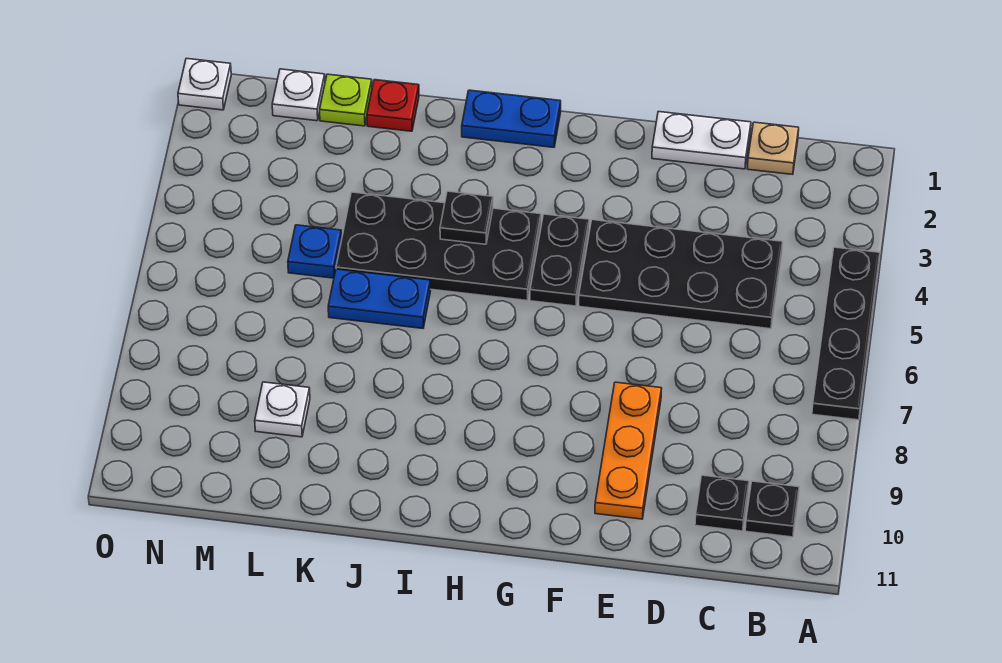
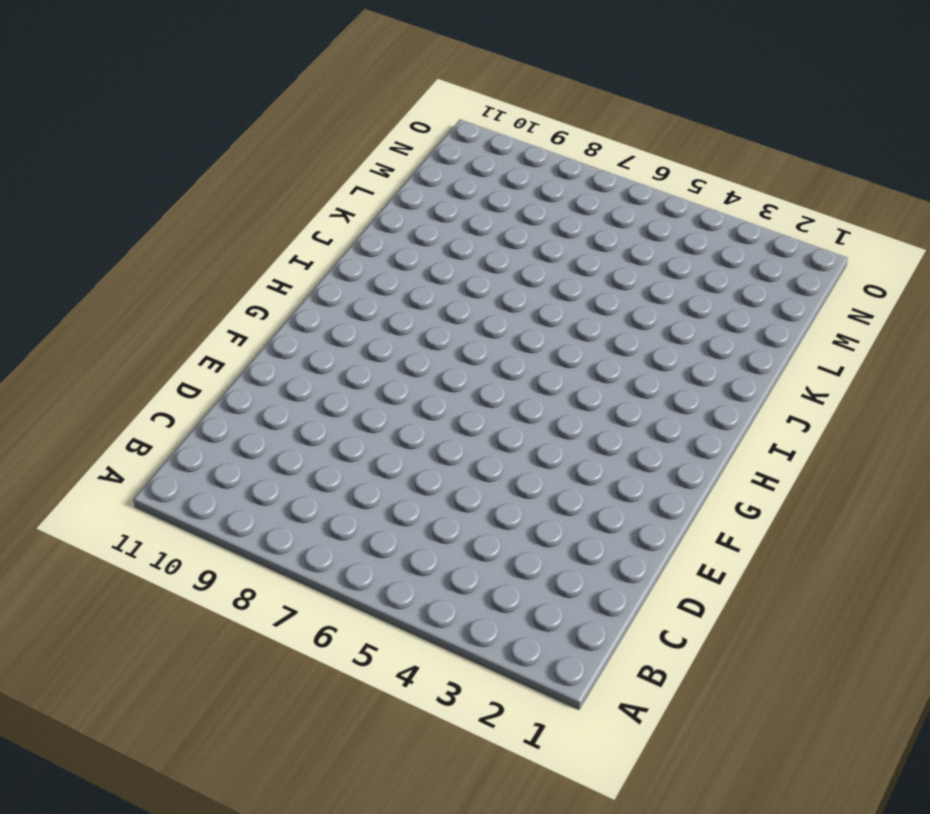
none -> black 1x4 plate [812,247,880,420]
none -> black 1x1 plate [745,481,799,537]
none -> tan 1x1 plate [747,122,799,174]

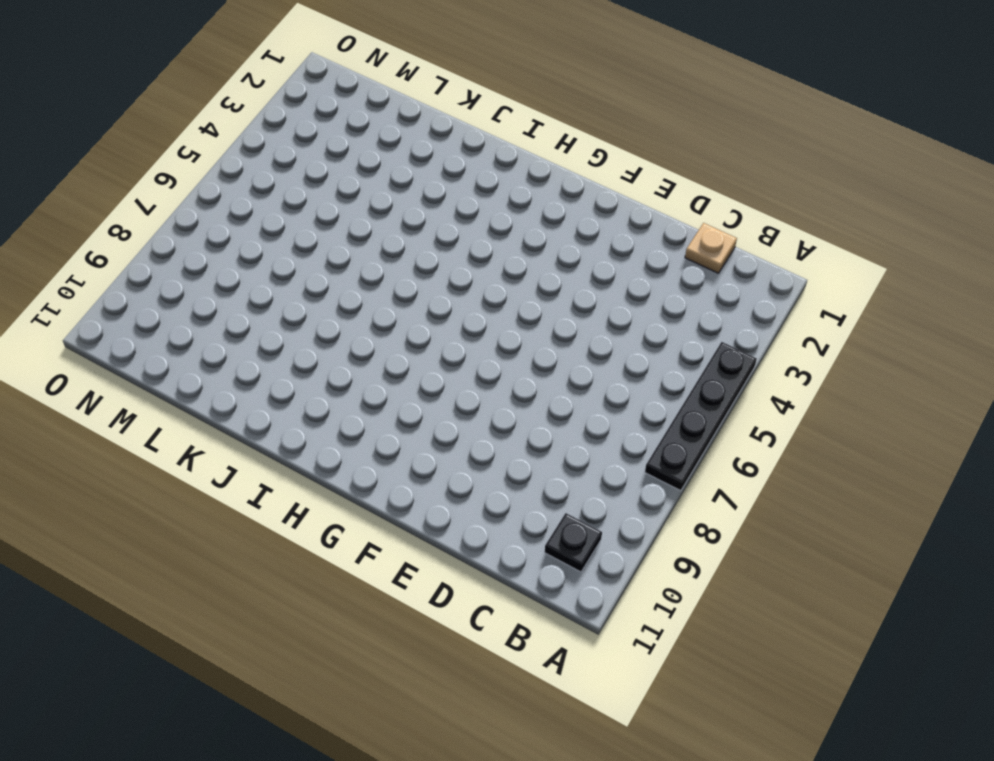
none -> black 2x4 plate [579,220,783,329]
none -> black 1x1 plate [695,475,749,531]
none -> white 1x2 plate [652,112,751,169]

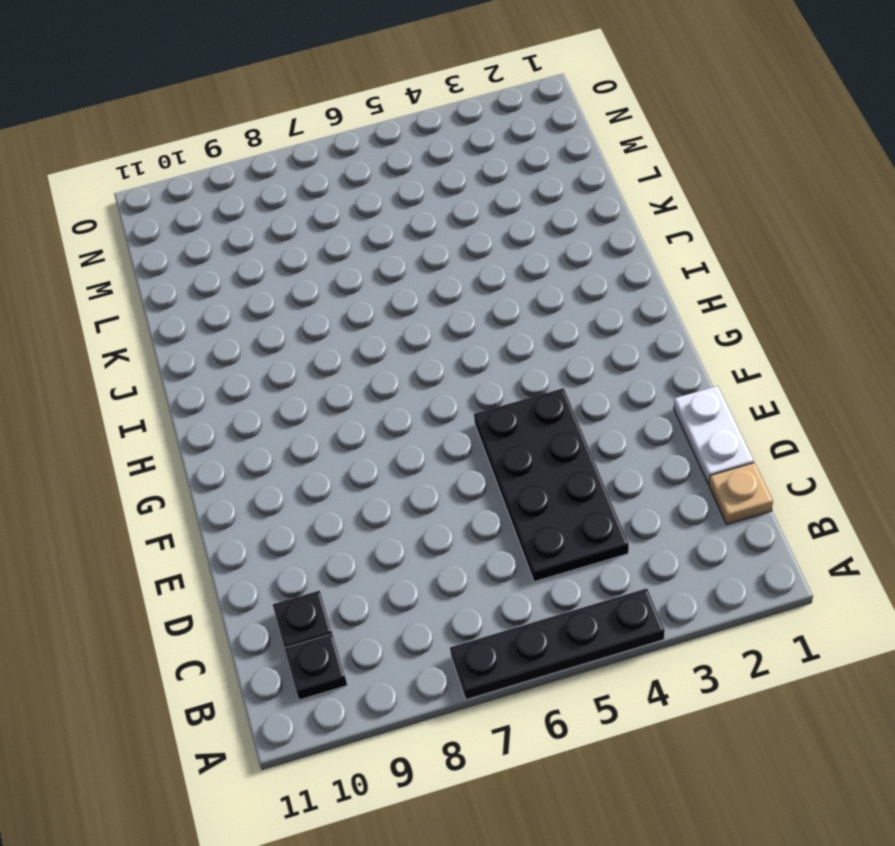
none -> orange 1x3 plate [595,382,662,519]
none -> black 1x2 plate [530,214,589,306]
none -> blue 1x2 plate [462,90,561,147]

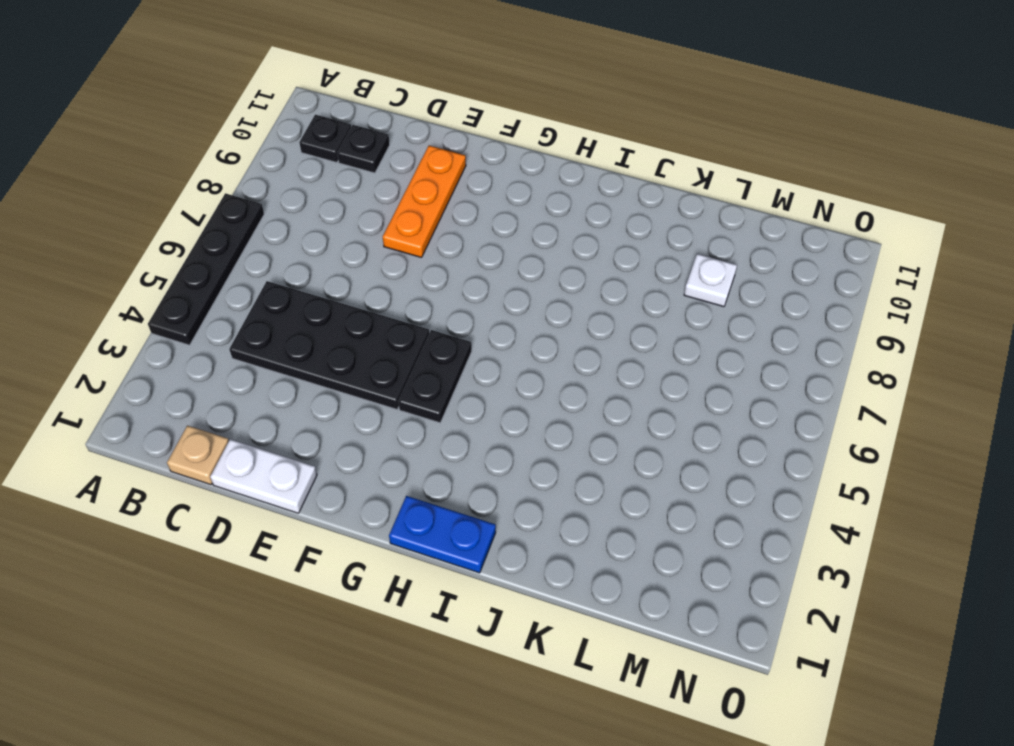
none -> black 2x4 plate [336,192,541,301]
none -> blue 1x2 plate [328,269,431,328]
none -> red 1x1 plate [367,80,419,131]

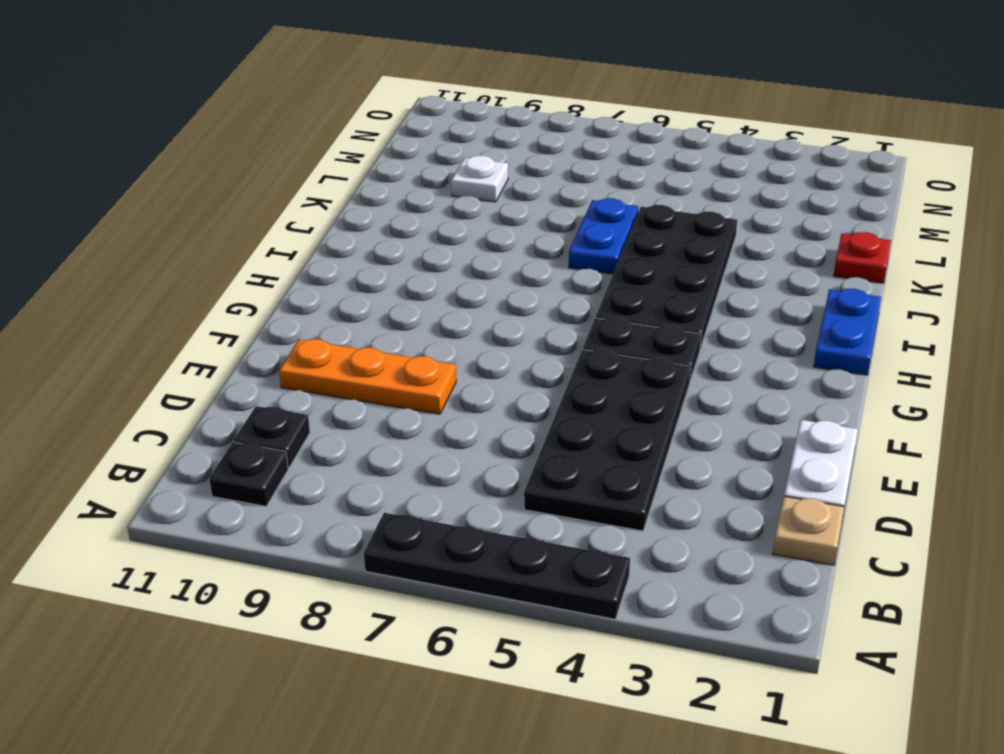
none -> lime 1x1 plate [320,74,372,126]
none -> blue 1x1 plate [288,225,342,278]
none -> white 1x1 plate [272,69,325,121]

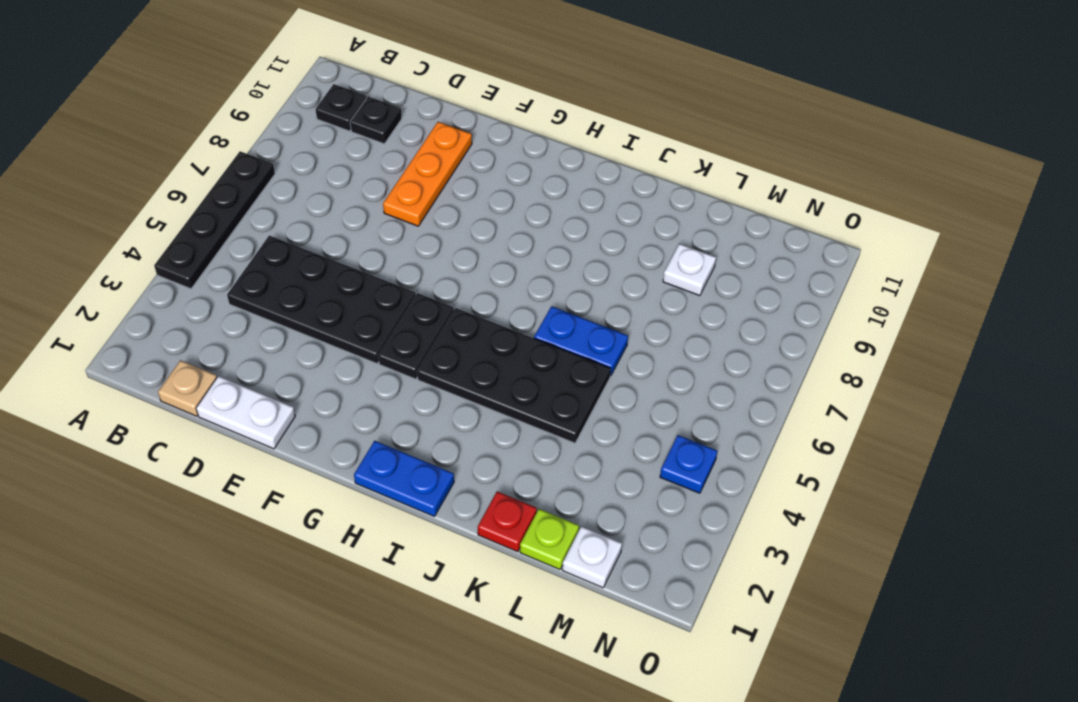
blue 1x1 plate [660,435,717,493] -> blue 1x1 plate moved to [288,225,342,278]
none -> white 1x1 plate [178,58,231,110]
none -> black 1x1 plate [440,191,493,244]

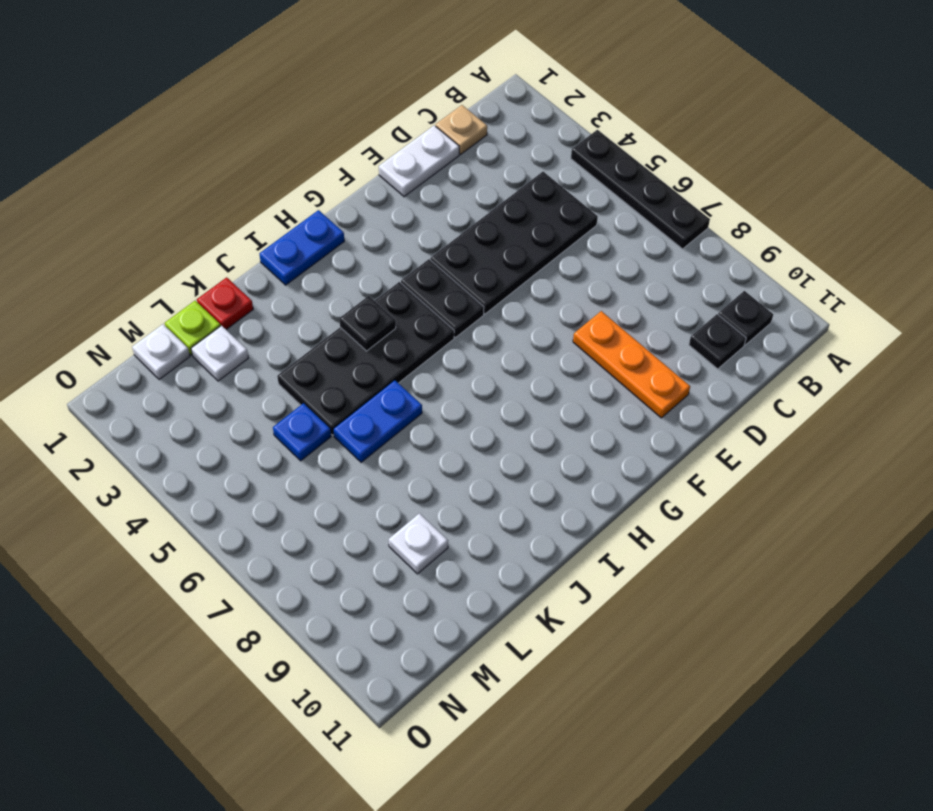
white 1x1 plate [191,326,248,381] -> white 1x1 plate moved to [178,58,231,110]

